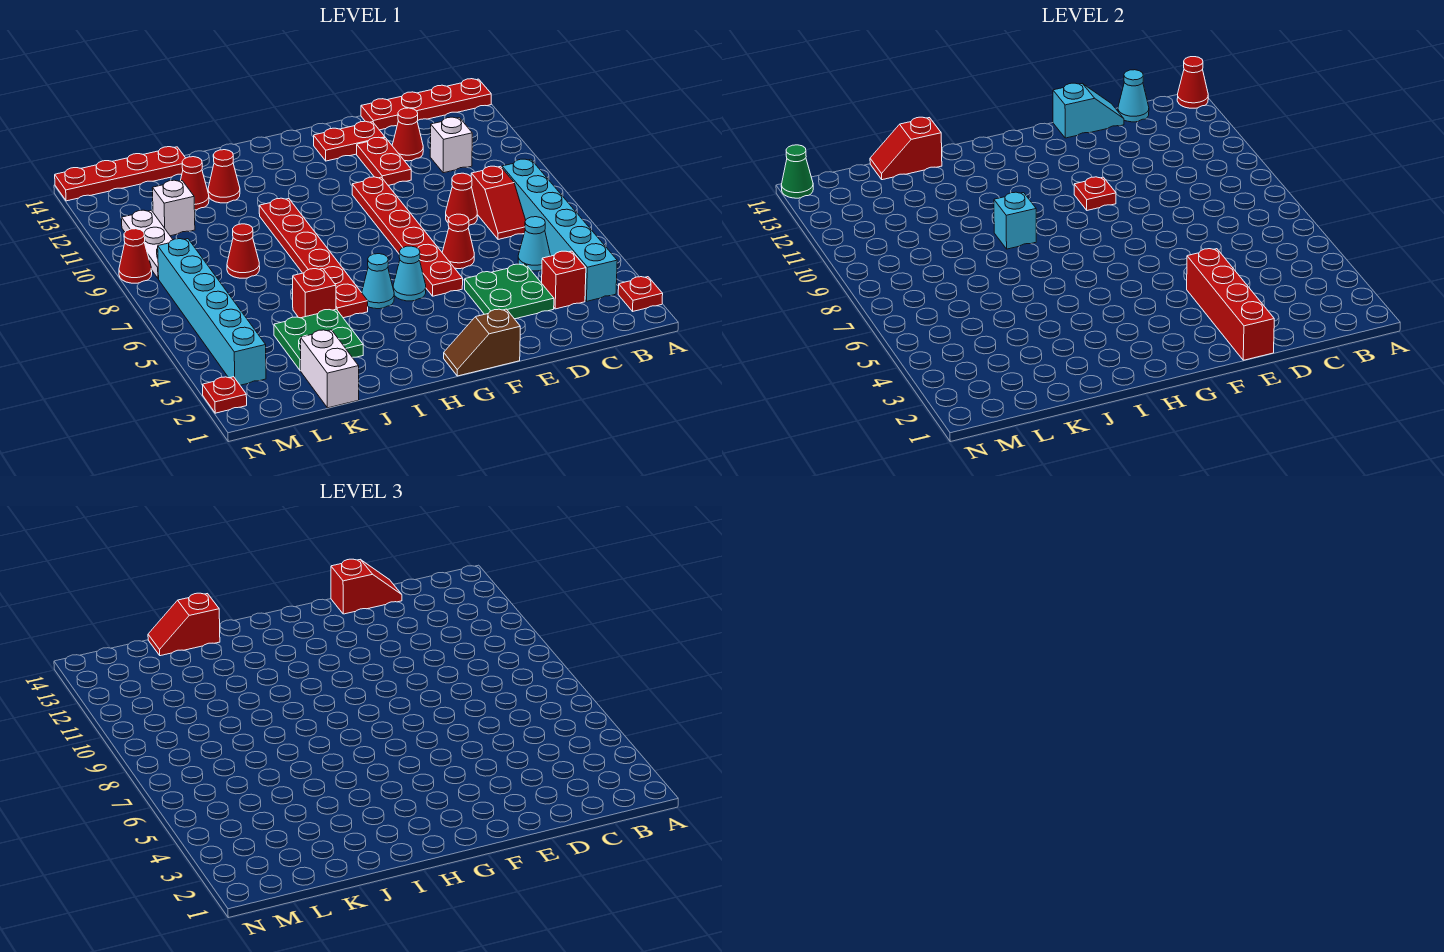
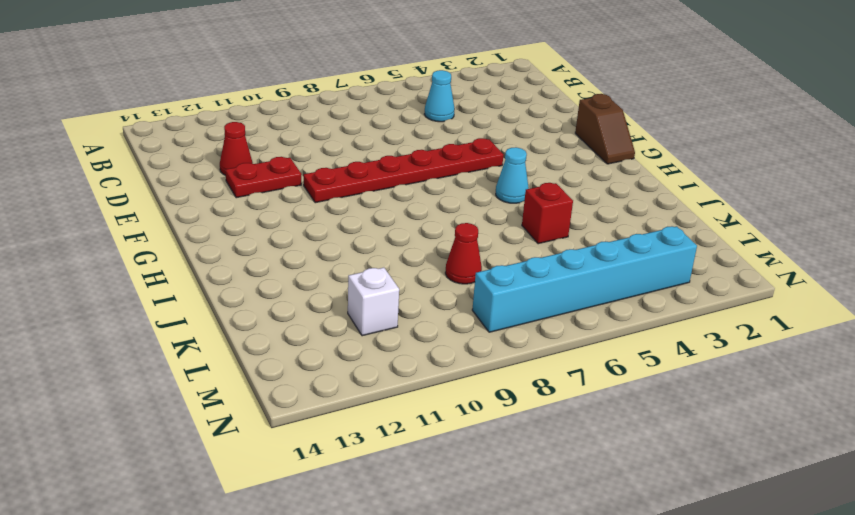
none -> red 1x1 plate [618,277,663,311]
none -> red 1x4 plate [361,79,491,130]
none -> cyan 1x6 brick [502,159,617,301]
none -> red 1x1 brick [542,251,586,309]

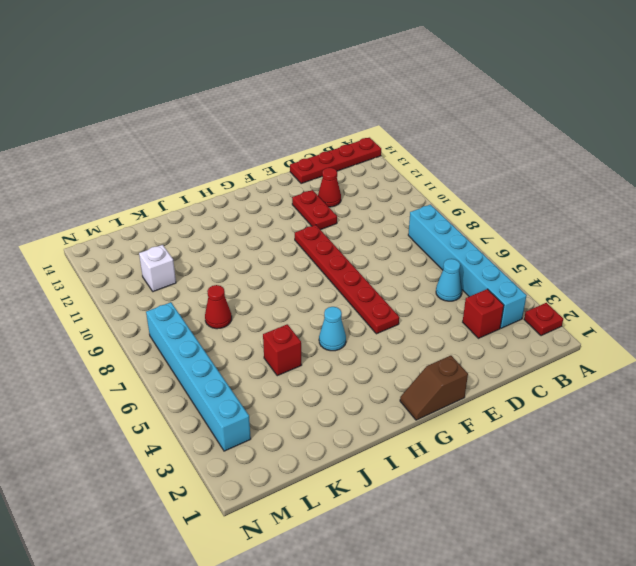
none -> red 1x2 slope [471,166,526,239]
none -> white 1x1 brick [430,117,472,173]
none -> green 2x2 plate [465,264,554,319]
none -> red 1x1 cone [446,173,477,225]

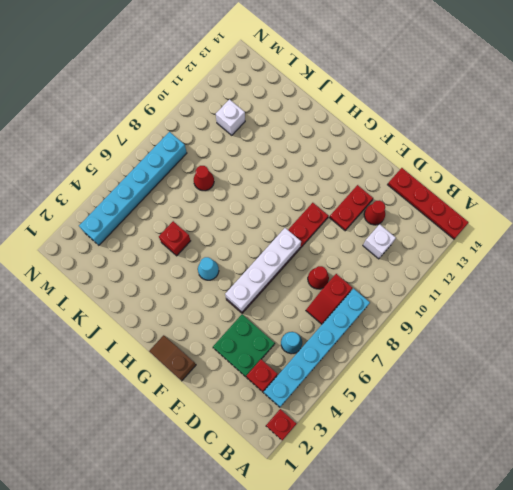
white 1x4 brick [225,228,301,312] -> none
none -> red 1x1 cone [442,214,474,269]
none -> red 1x2 plate [314,121,385,161]
none -> cyan 1x1 cone [393,246,426,301]
none -> red 1x6 plate [259,198,368,318]

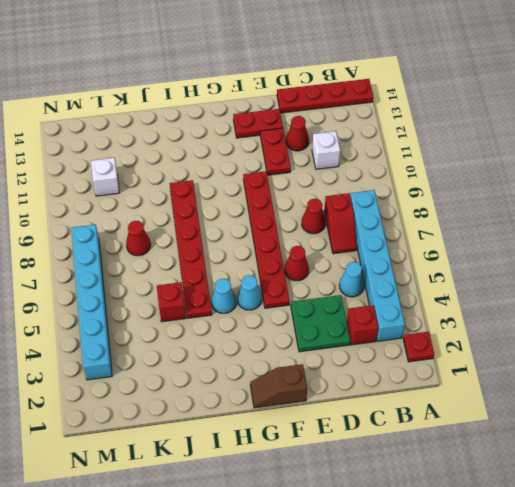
none -> green 2x2 plate [274,309,363,371]
none -> red 1x1 cone [208,150,240,203]
none -> white 1x2 brick [301,330,359,408]
none -> red 1x1 cone [181,157,209,210]

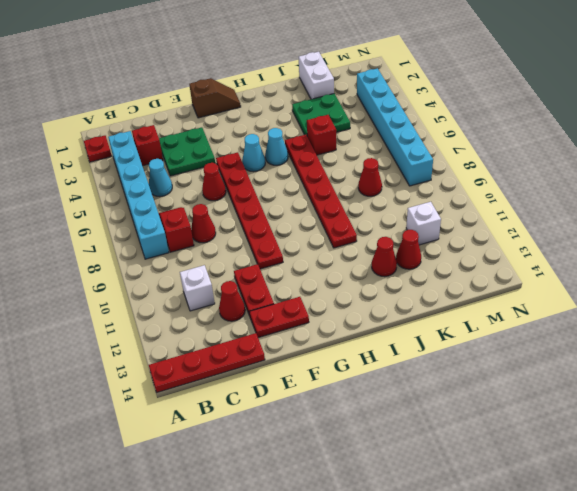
none -> red 1x4 plate [55,147,185,201]
none -> white 1x3 plate [122,210,173,279]
none -> red 1x1 plate [202,377,247,413]
none -> red 1x1 cone [119,229,152,283]

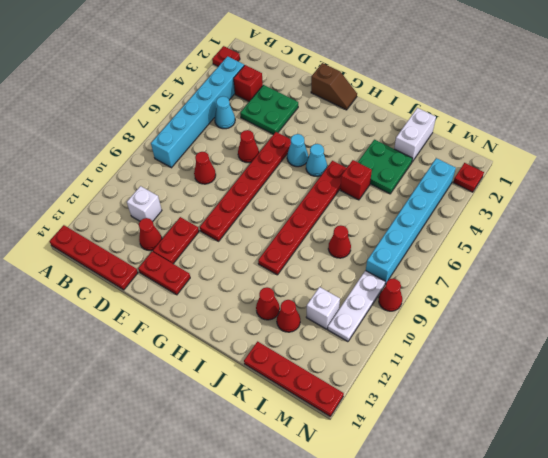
none -> red 1x2 slope [471,166,526,239]
none -> red 1x1 cone [1177,57,1208,108]
none -> cyan 1x1 cone [1118,70,1149,122]
none -> cyan 1x2 slope [1053,83,1124,138]

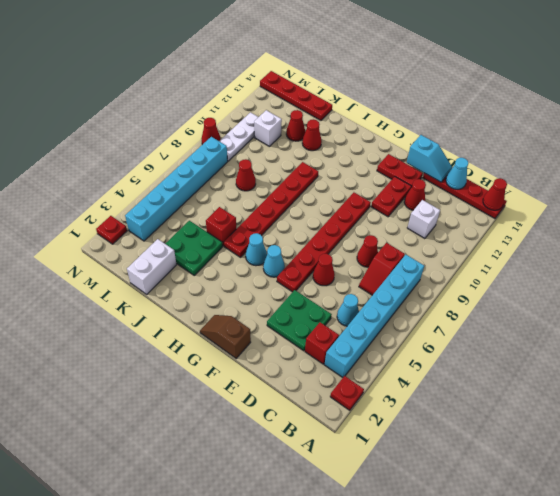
none -> red 1x4 brick [1187,249,1274,360]
none -> red 1x1 plate [1074,177,1116,210]
none -> cyan 1x1 brick [994,192,1036,249]
none -> red 1x2 slope [870,117,942,180]

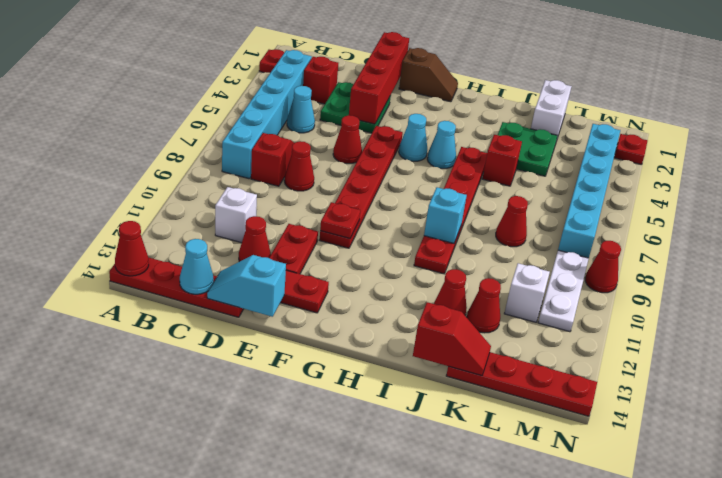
none -> green 1x1 cone [781,145,813,198]
none -> red 1x2 slope [331,559,402,614]
none -> red 1x2 slope [148,593,220,656]

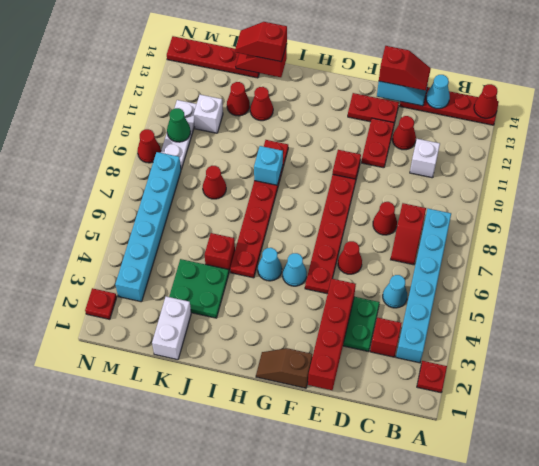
green 1x1 cone [167,108,191,142] -> green 1x1 cone moved to [781,145,813,198]

